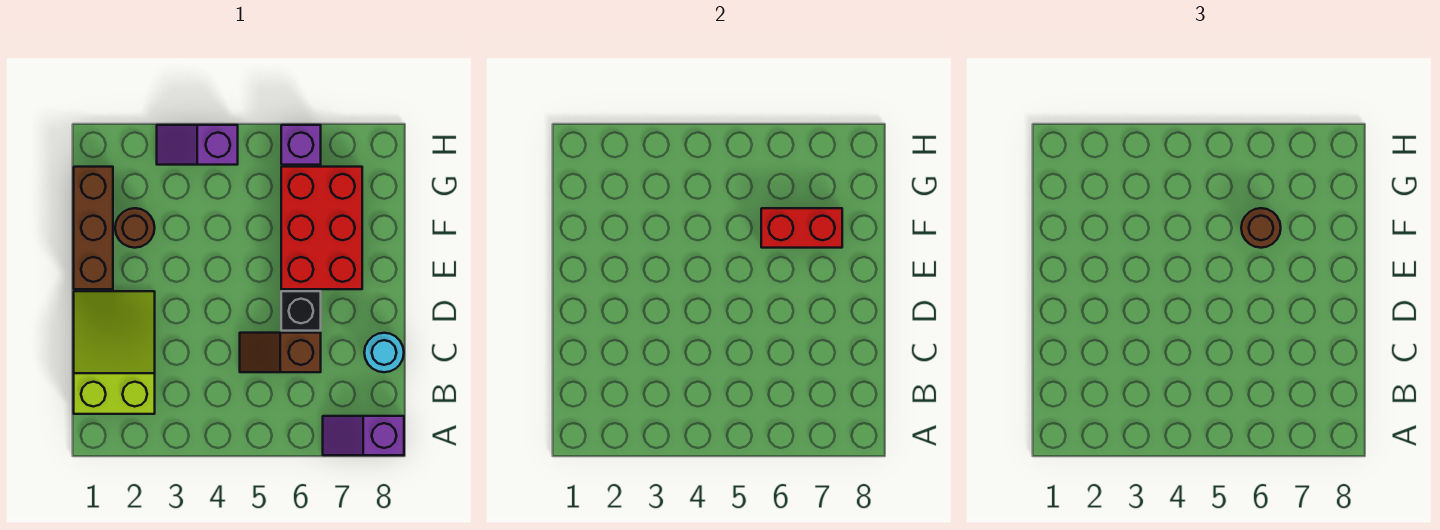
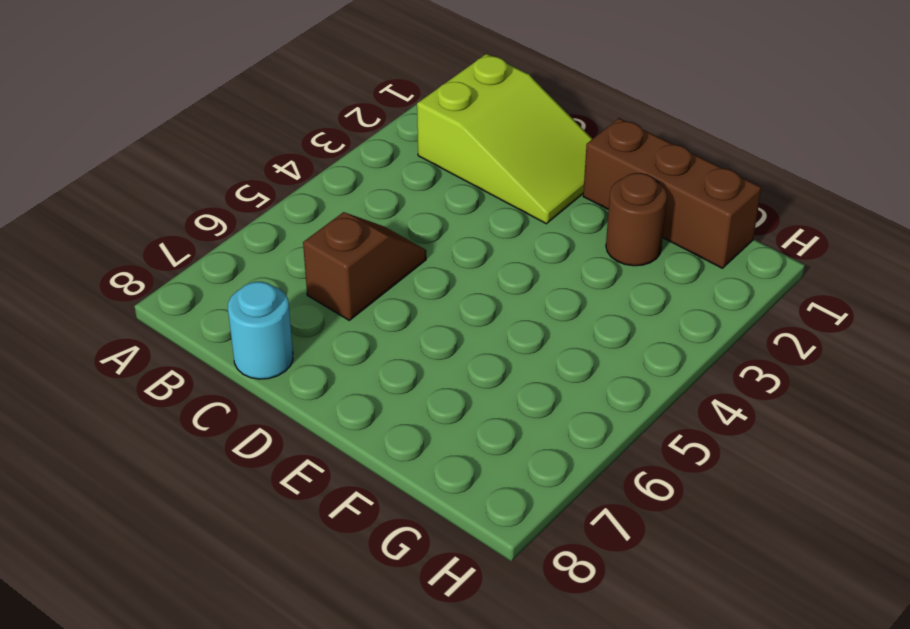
none -> purple 1x2 slope [323,416,404,455]
none -> black 1x1 brick [281,291,321,331]
none -> red 2x3 brick [281,167,362,289]

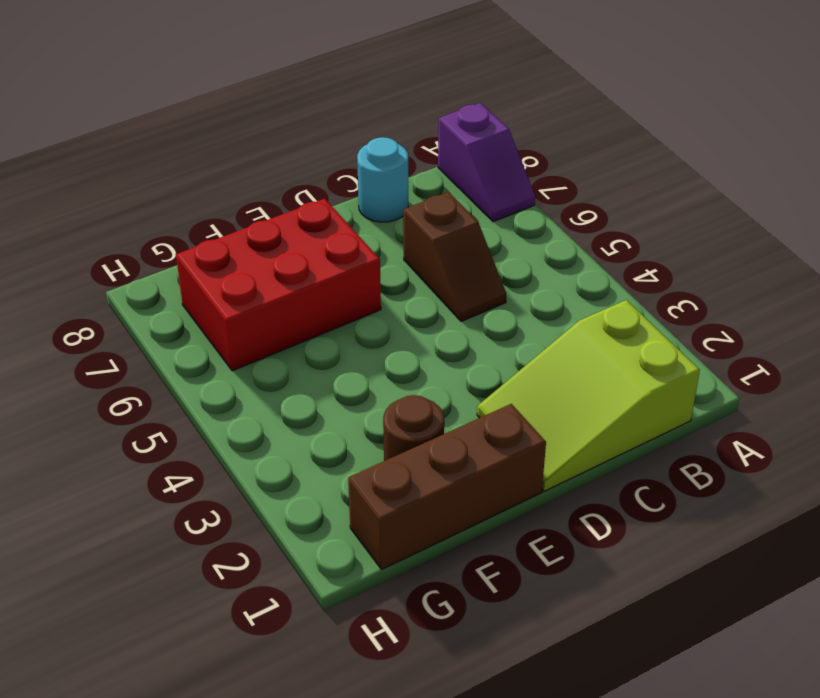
none -> black 1x1 brick [281,291,321,331]
none -> purple 1x2 slope [157,125,238,165]
none -> purple 1x1 brick [281,125,321,165]

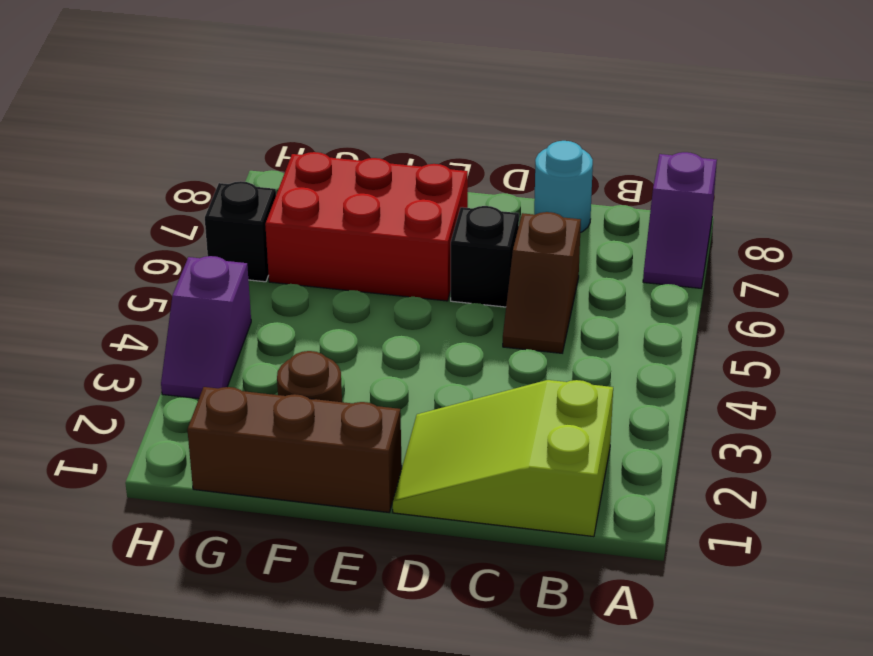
black 1x1 brick [205,181,276,282] -> purple 1x1 brick [281,125,321,165]
none -> red 1x2 brick [761,208,842,248]
none -> brown 1x1 round brick [1241,208,1281,248]

